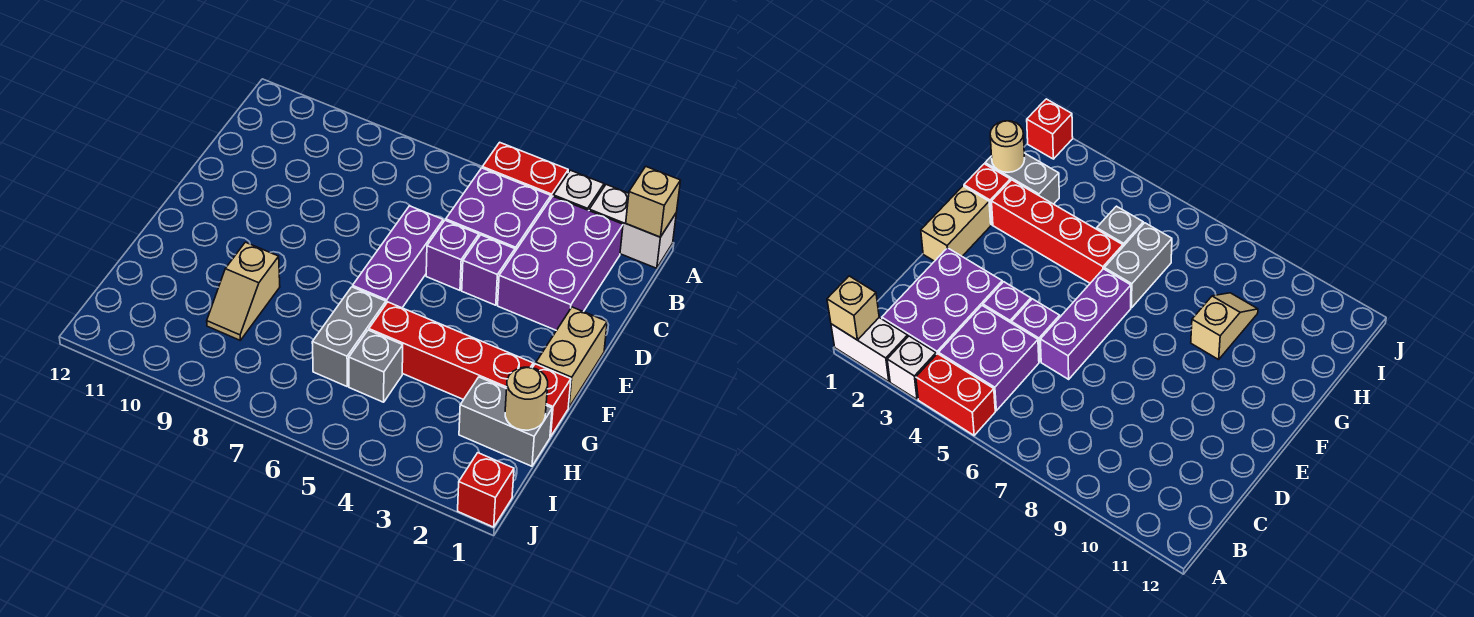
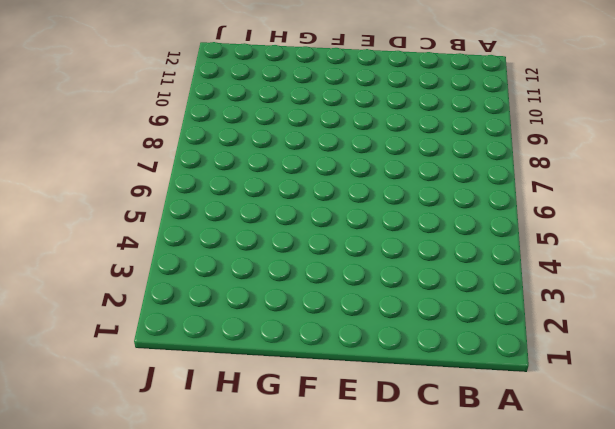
none -> white 1x2 brick [589,185,676,268]
none -> white 1x1 brick [553,170,604,210]
none -> red 1x2 brick [482,142,568,198]

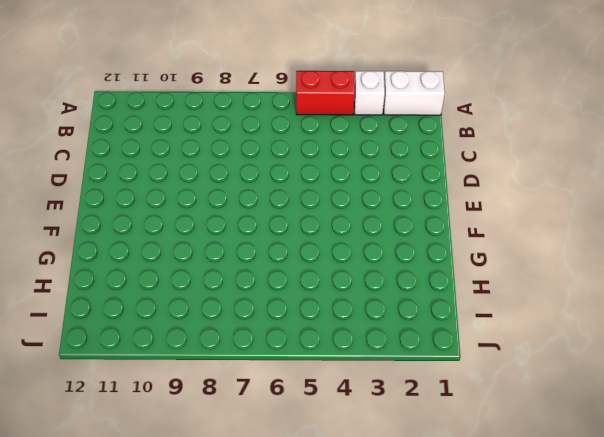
none -> purple 2x3 brick [498,196,623,330]
none -> purple 2x2 brick [446,168,551,251]
none -> purple 1x1 brick [462,235,515,305]

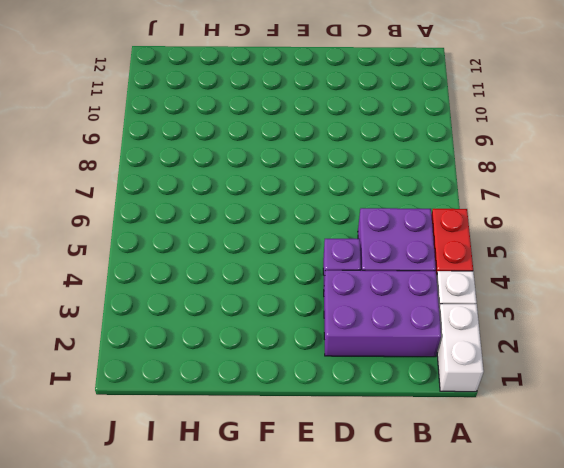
none -> purple 1x1 brick [426,220,479,290]
none -> purple 1x3 brick [353,206,443,308]
none -> tan 1x2 brick [536,307,607,407]

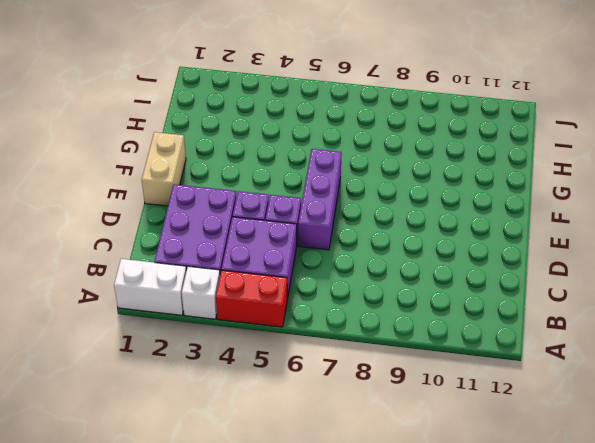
none -> red 1x1 brick [533,364,571,437]
none -> red 1x4 brick [369,302,533,400]
none -> grey 1x2 brick [312,287,386,386]

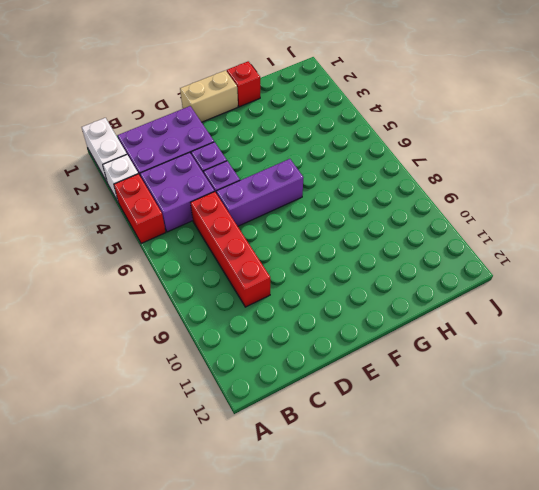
red 1x4 brick [190,192,270,307] -> red 1x4 brick moved to [369,302,533,400]
none -> grey 1x2 brick [312,287,386,386]
none -> tan 1x2 slope [207,242,280,340]
none -> grey 1x2 brick [459,377,552,466]

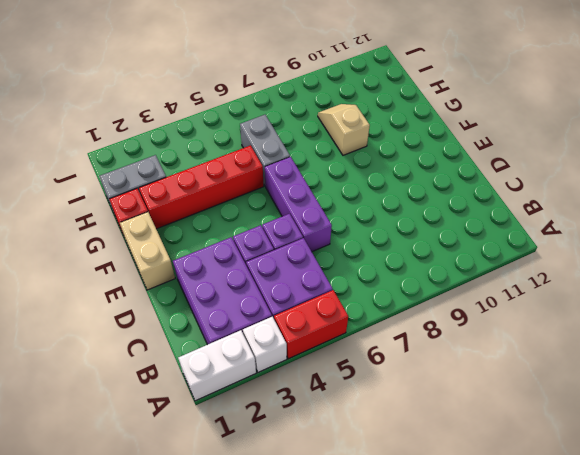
none -> grey 1x1 brick [349,330,403,402]
none -> red 1x1 brick [458,453,514,527]
none -> tan 1x1 brick [626,167,681,237]

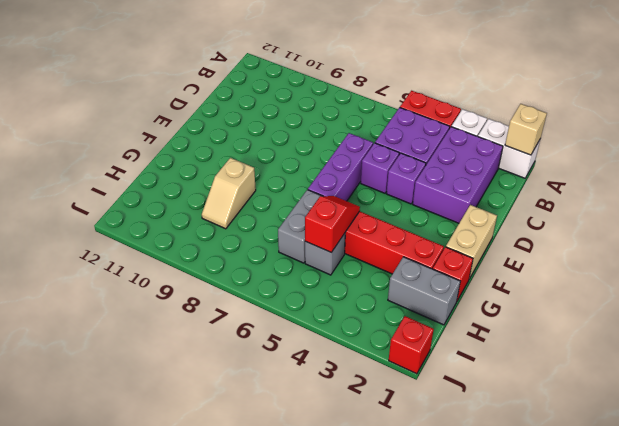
red 1x2 slope [305,196,360,253] -> none
none -> tan 1x1 round brick [505,367,548,430]

